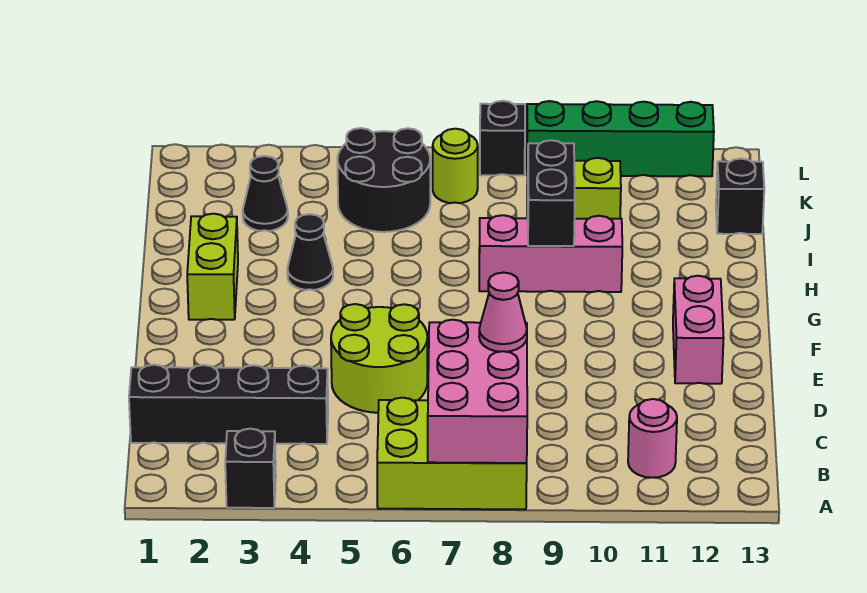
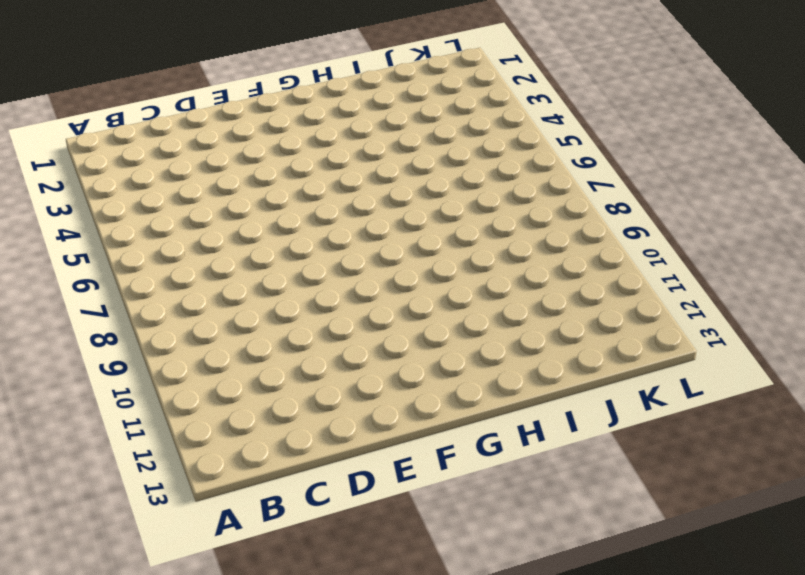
none -> black 1x1 brick [225,429,276,508]
none -> lime 2x3 brick [377,398,527,509]
none -> pink 1x1 round brick [628,399,677,478]

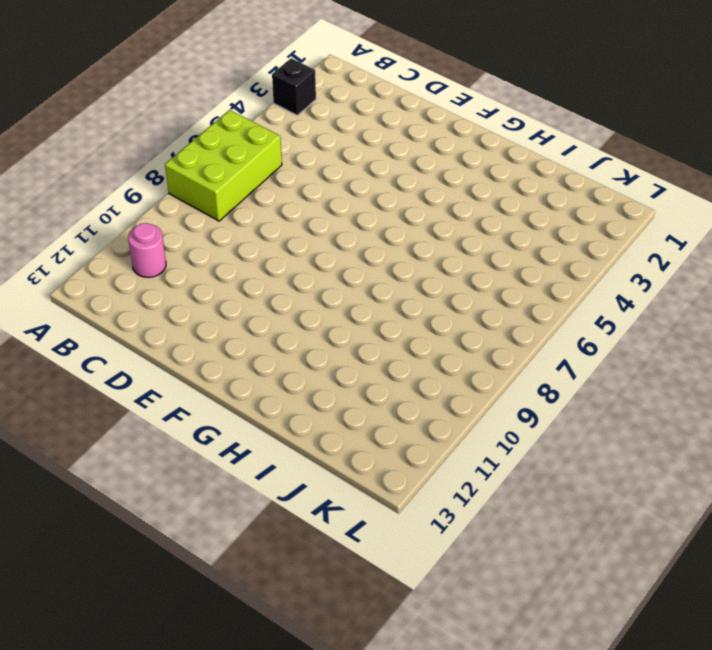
none -> black 1x4 brick [129,365,328,444]
none -> lime 2x2 round brick [331,304,427,413]
none -> pink 1x2 brick [673,276,724,384]

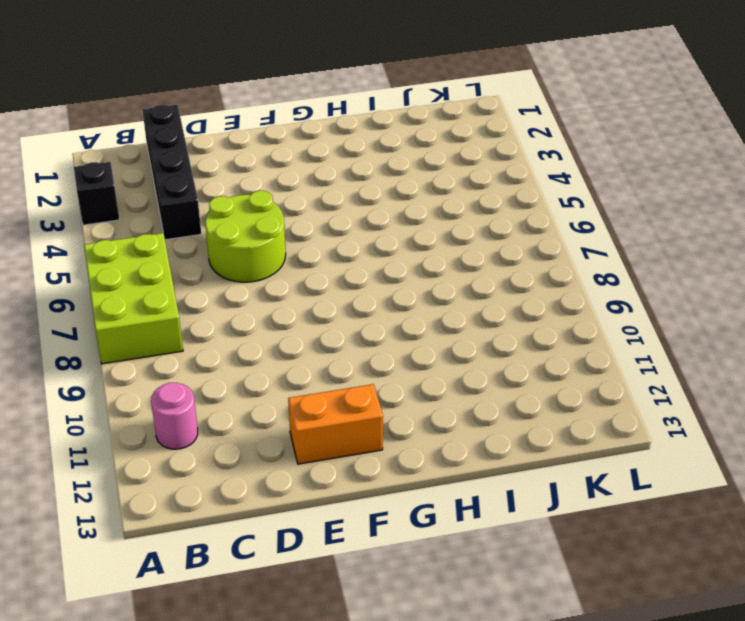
orange 1x2 brick [288,384,383,464] -> pink 1x2 brick [673,276,724,384]
none -> lime 1x2 brick [187,214,238,320]
none -> black 1x1 cone [287,214,333,290]
none -> pink 1x3 brick [479,215,622,292]

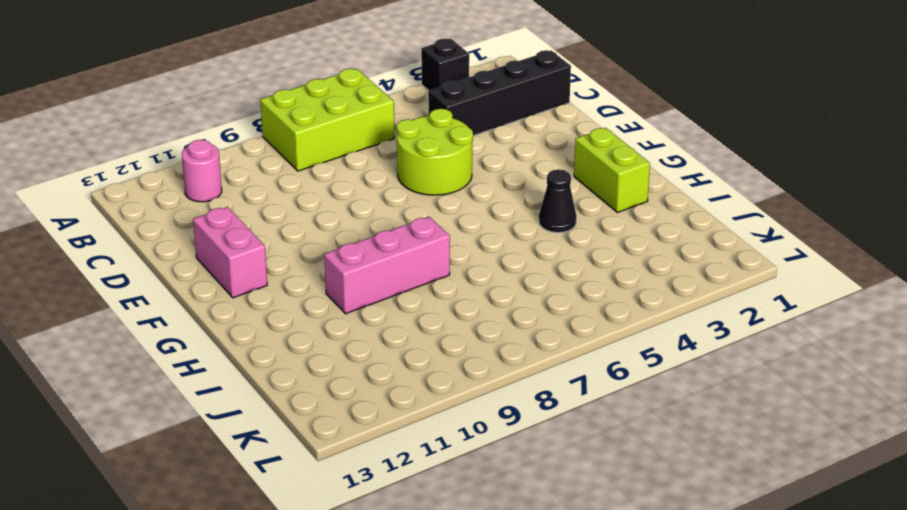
none -> black 1x1 cone [243,156,288,231]
none -> black 2x2 round brick [338,128,430,232]
none -> lime 1x2 brick [527,158,621,219]

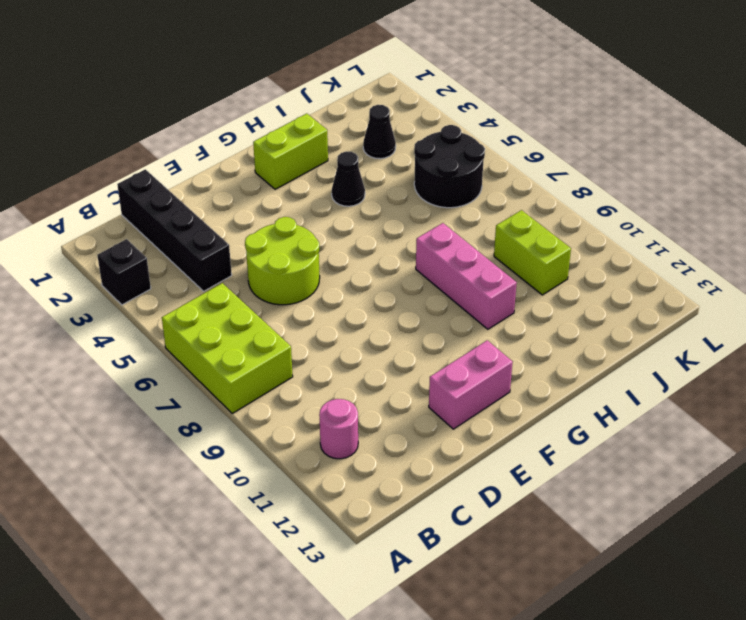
none -> black 1x1 brick [716,159,764,234]
none -> lime 1x1 round brick [433,129,478,203]
none -> black 1x1 brick [480,101,525,175]

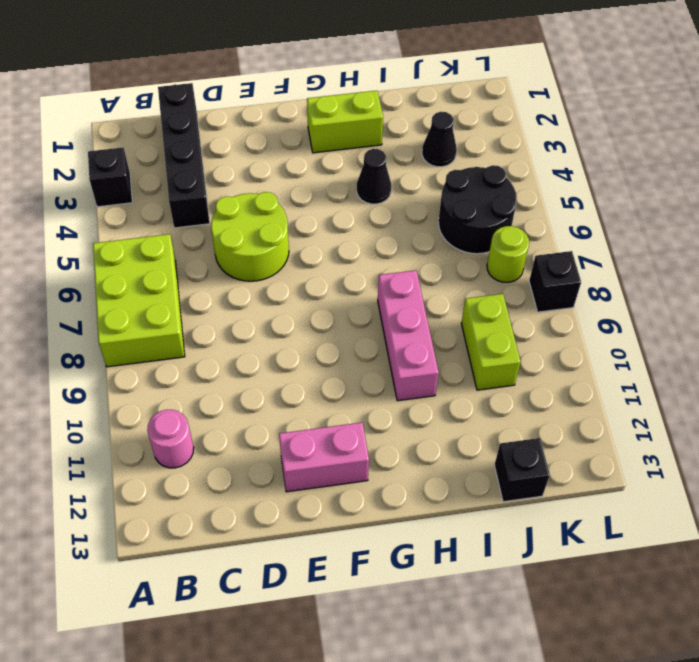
none -> green 1x4 brick [527,101,714,176]
none -> pink 2x3 brick [428,320,527,463]
none -> black 1x2 brick [528,140,575,246]

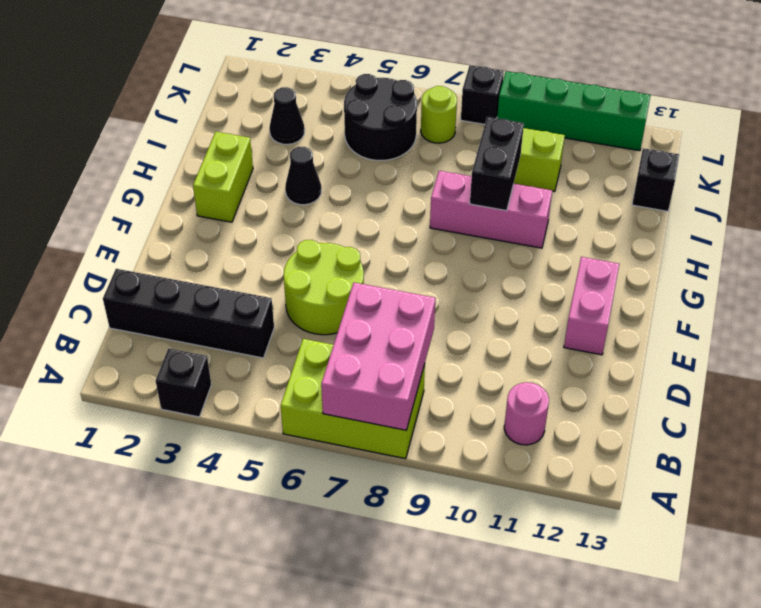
none -> pink 1x1 cone [479,273,527,352]

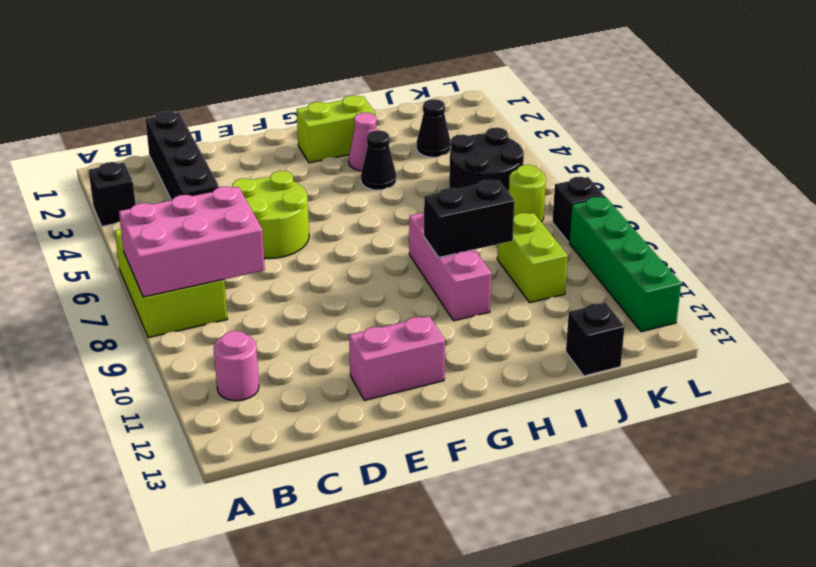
pink 1x1 cone [349,113,377,171] -> pink 1x1 cone moved to [479,273,527,352]

